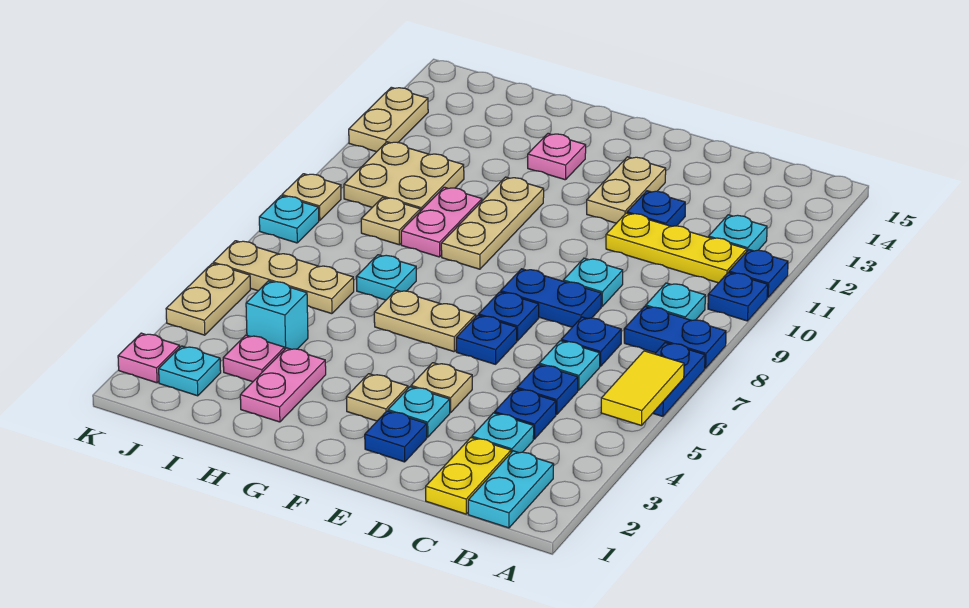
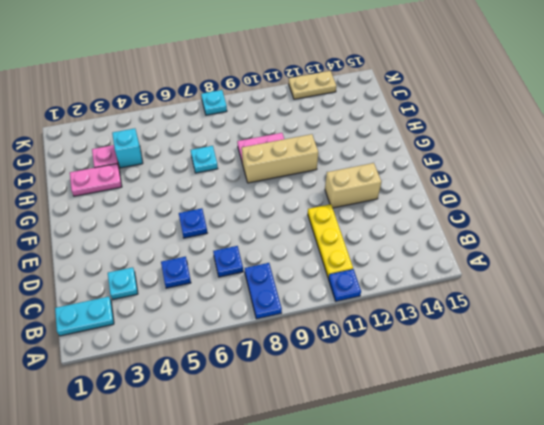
tan 1x2 brick [325,163,381,208] -> tan 1x2 plate [587,157,666,223]
tan 1x3 brick [242,134,318,183] -> tan 1x3 plate [441,177,544,269]
none -> blue 1x2 plate [653,343,705,416]
none -> blue 1x1 plate [708,272,768,321]
none -> cyan 1x1 plate [646,283,705,320]
none -> cyan 1x1 plate [709,215,767,251]

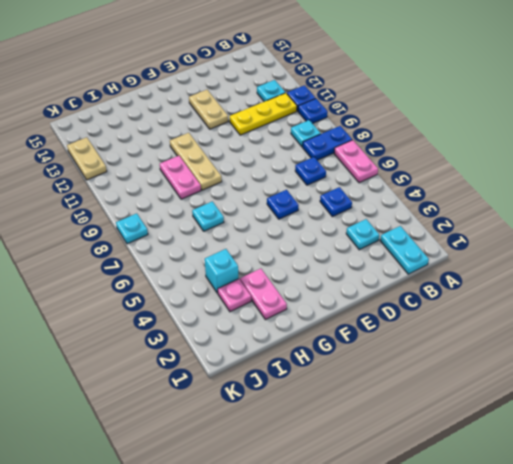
pink 1x2 plate [334,140,378,183] -> blue 1x2 plate [653,343,705,416]
none -> yellow 1x2 plate [426,438,511,514]
none -> blue 1x1 plate [495,389,556,439]
none -> cyan 1x1 plate [539,341,600,390]
none -> blue 1x2 plate [501,269,601,327]

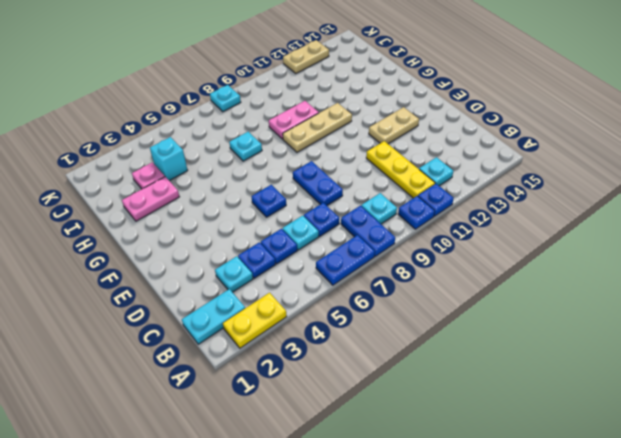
yellow 1x2 plate [223,293,287,348] -> yellow 1x2 plate moved to [426,438,511,514]
none -> cyan 1x1 plate [563,258,623,306]
none -> blue 1x1 plate [627,191,685,226]
none -> blue 1x1 plate [365,411,427,462]
none -> cyan 1x1 plate [388,387,450,437]

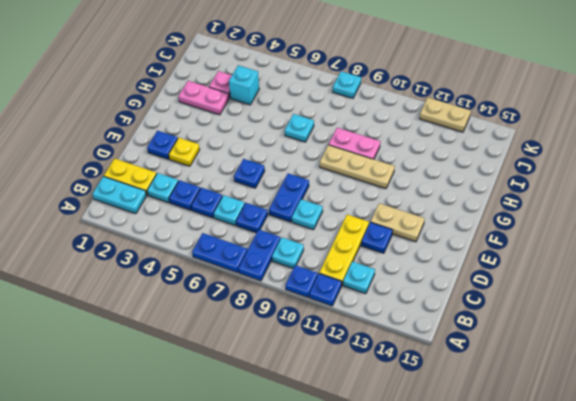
yellow 1x1 plate [169,138,200,166] -> cyan 1x1 plate [388,387,450,437]
none -> tan 1x1 plate [411,363,472,413]
none -> blue 1x1 plate [479,292,539,341]
none -> tan 1x1 plate [346,374,408,421]
none -> tan 1x2 plate [374,290,476,352]

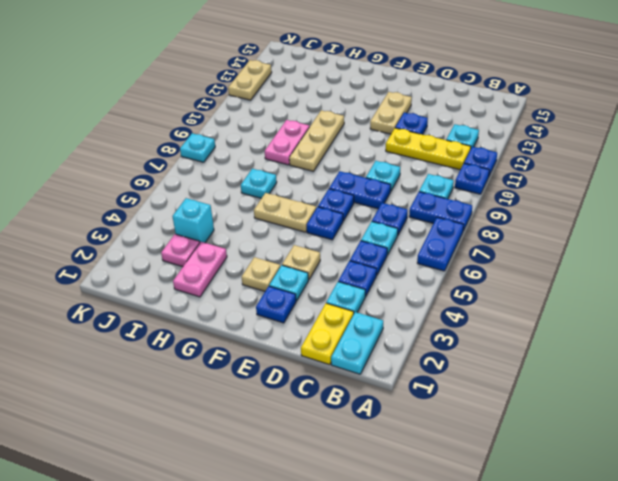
none -> pink 1x1 plate [528,134,586,180]
none -> tan 1x3 plate [213,241,354,314]
none -> tan 1x1 plate [361,198,420,245]
none -> tan 2x2 plate [344,142,464,211]

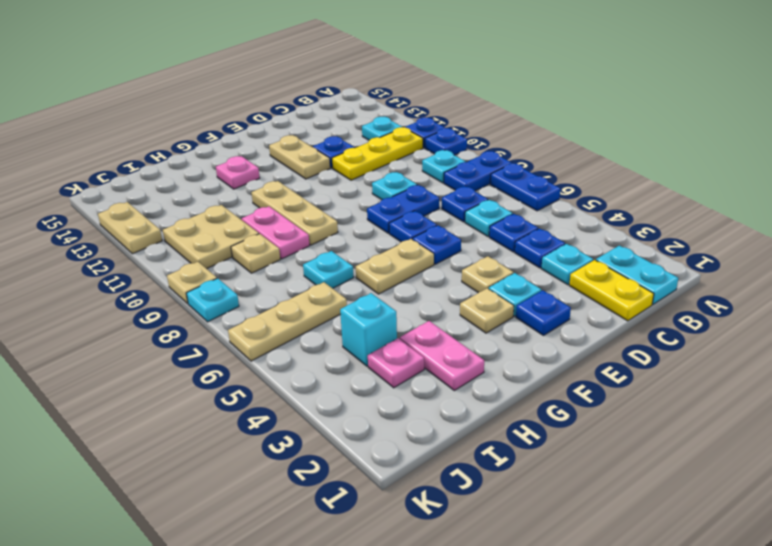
none -> cyan 1x1 plate [159,346,221,396]
none -> pink 1x1 plate [118,333,180,383]
none -> tan 1x2 plate [166,263,250,335]
none -> yellow 1x2 tile [601,351,684,426]

